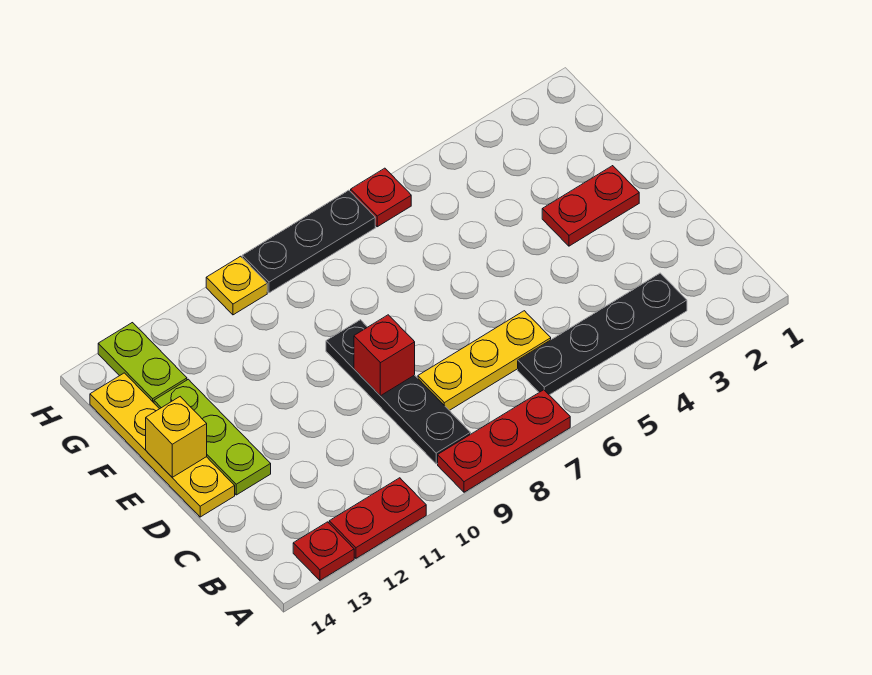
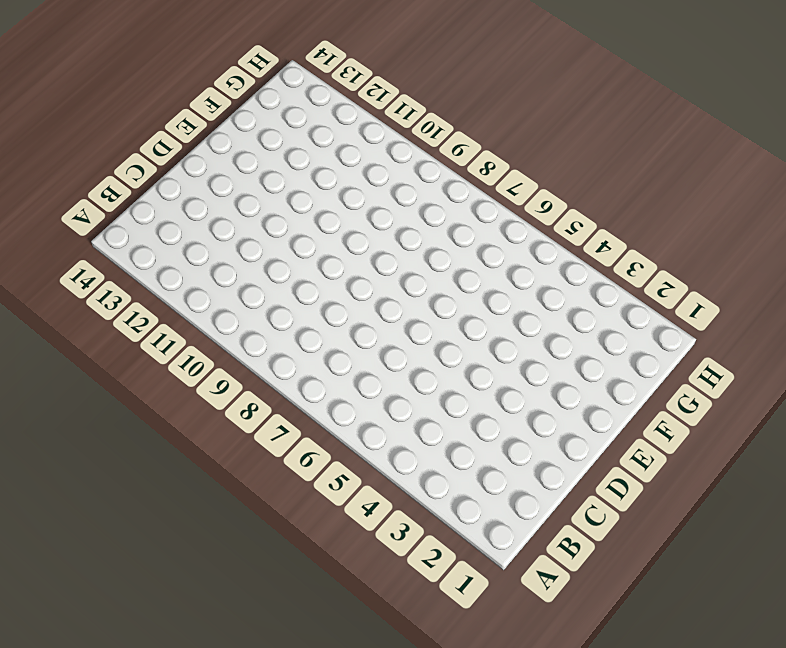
none -> red 1x3 plate [438,390,570,492]
none -> red 1x2 plate [329,478,426,558]
none -> red 1x1 plate [293,522,354,580]

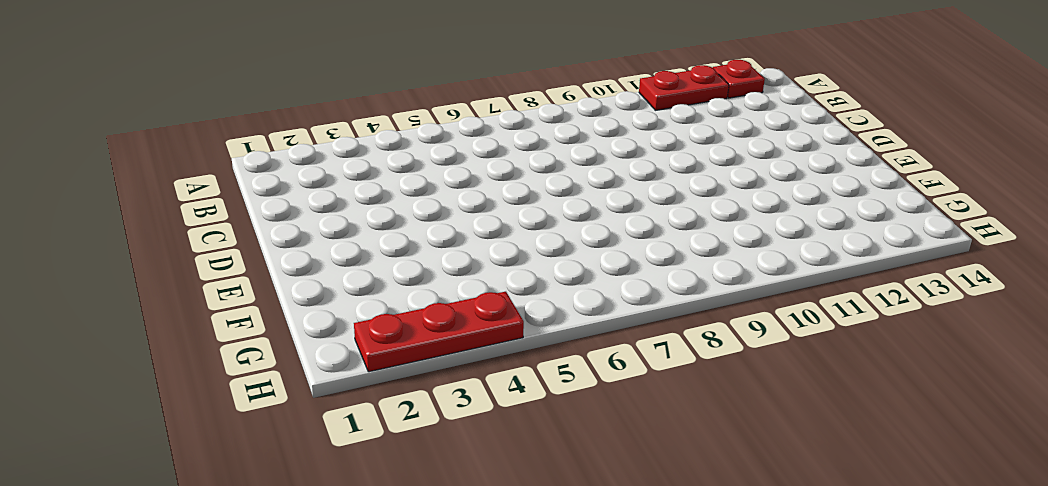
red 1x3 plate [354,292,524,372] -> red 1x3 plate moved to [438,390,570,492]
none -> black 1x4 plate [518,273,687,395]
none -> black 1x4 plate [326,320,471,464]
none -> yellow 1x3 plate [418,311,551,410]

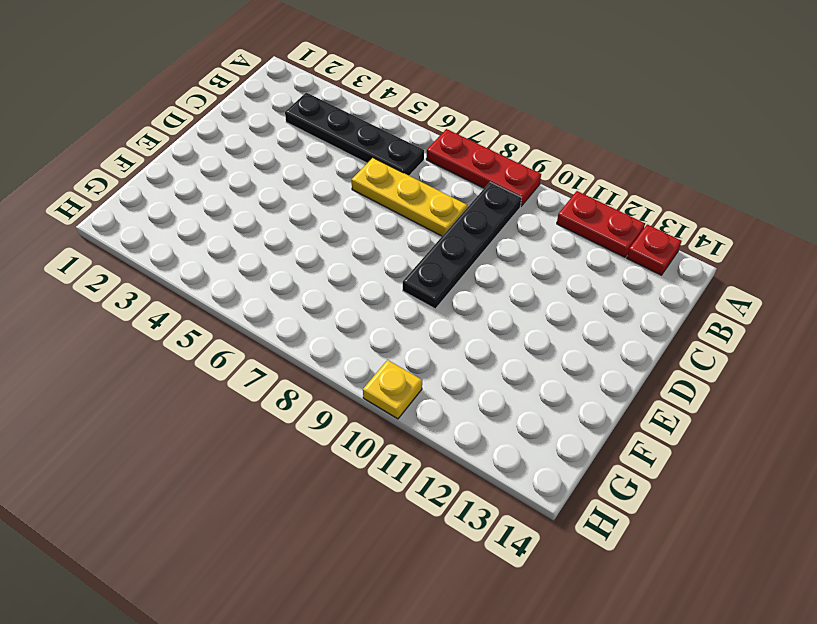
none -> lime 1x3 plate [154,379,271,495]
none -> yellow 1x4 plate [90,373,235,517]
none -> red 1x2 plate [542,166,639,246]

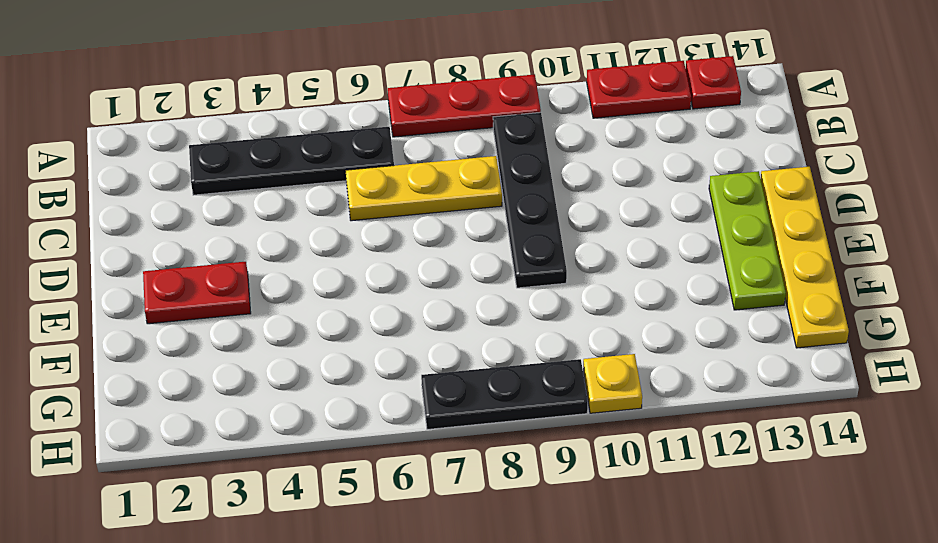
none -> lime 1x2 plate [98,323,187,403]
none -> red 1x1 plate [351,168,411,227]
none -> red 1x1 brick [354,315,415,396]

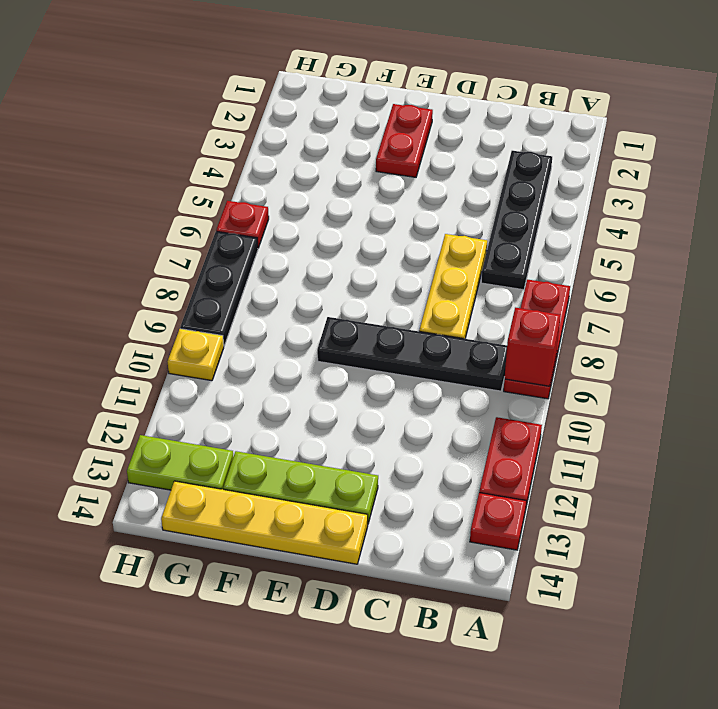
red 1x1 brick [505,308,561,386] -> red 1x1 brick moved to [354,315,415,396]
none -> yellow 1x1 brick [146,397,207,477]

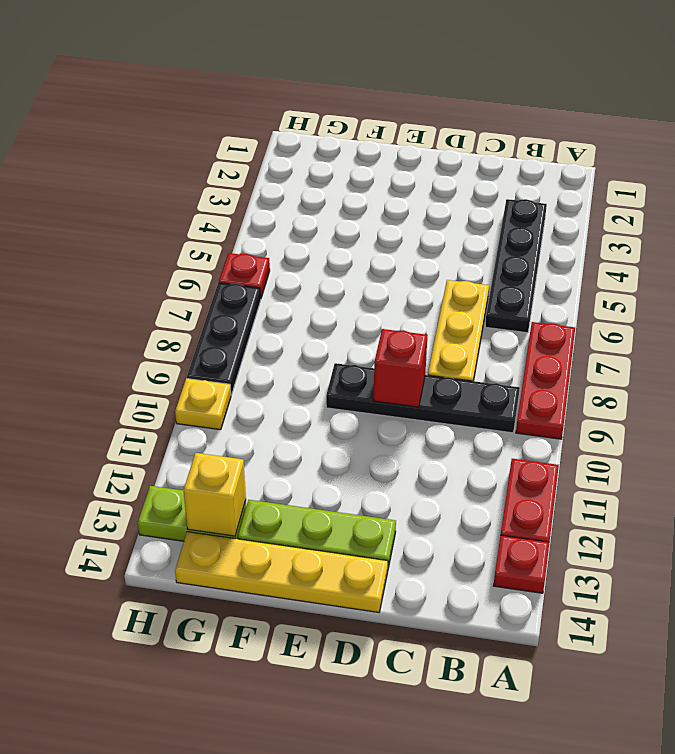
yellow 1x1 brick [184,453,246,536] -> yellow 1x1 brick moved to [146,397,207,477]
none -> red 1x2 plate [542,166,639,246]

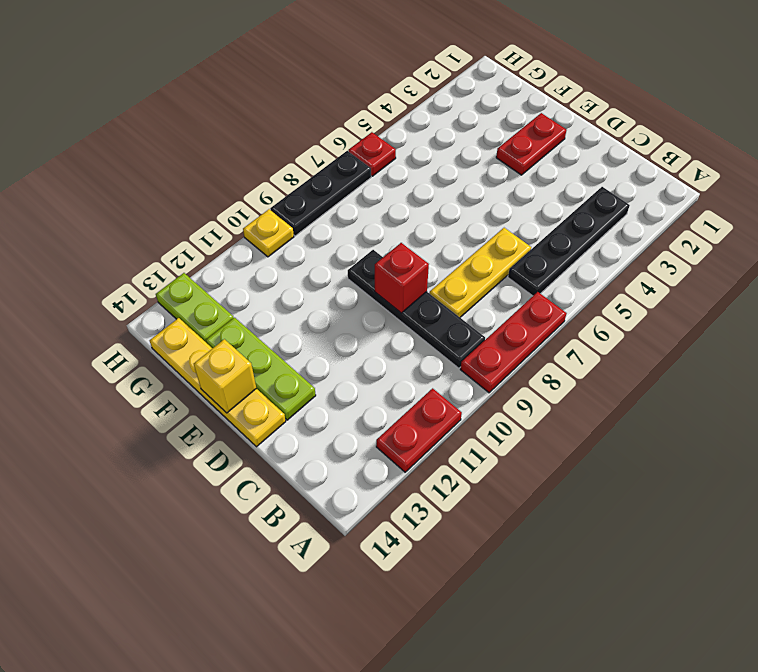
none -> red 1x1 plate [293,522,354,580]

